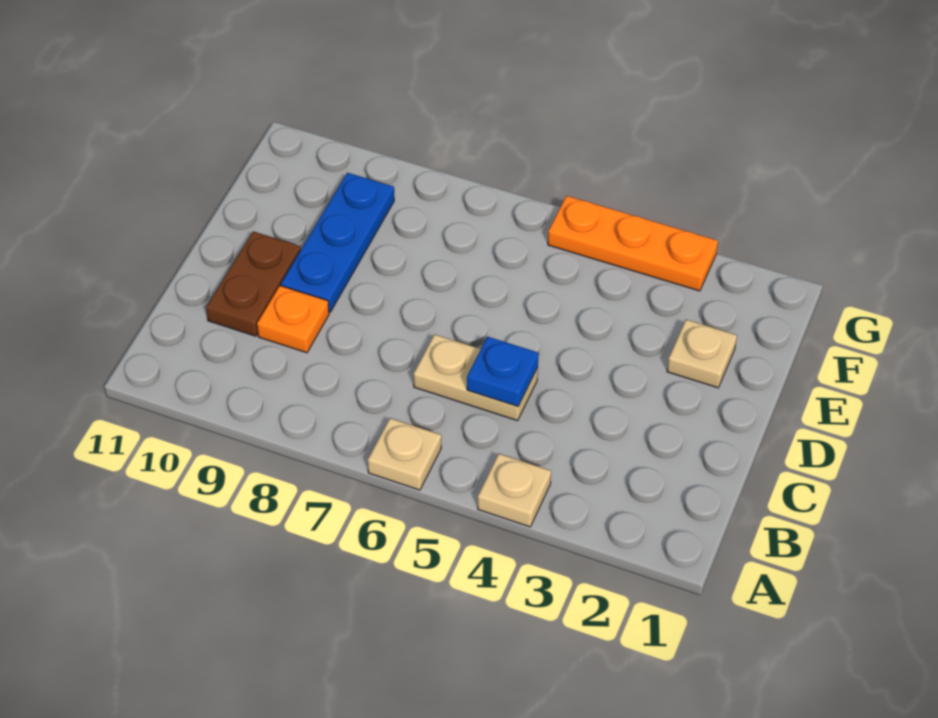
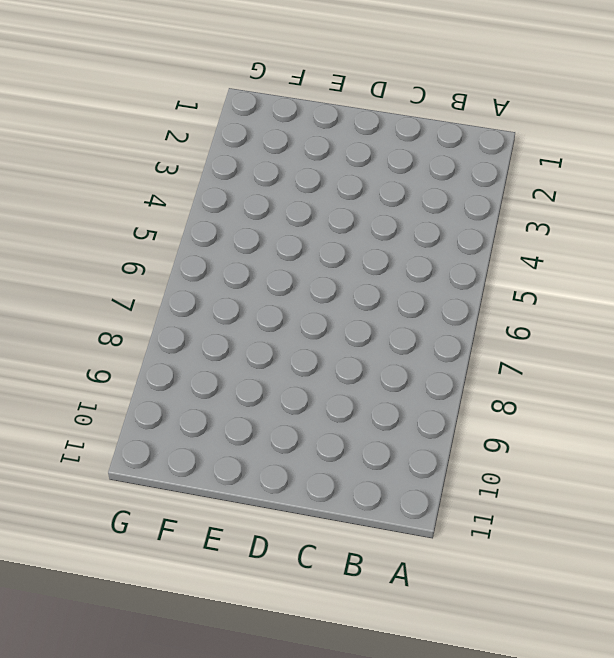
none -> tan 1x1 plate [478,454,551,527]
none -> tan 1x1 plate [368,418,441,490]

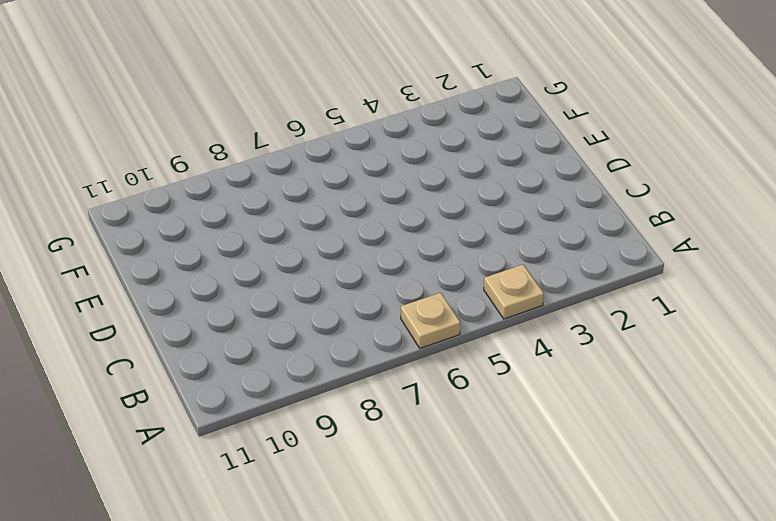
none -> tan 1x2 plate [414,334,538,421]
none -> orange 1x1 plate [257,286,329,353]

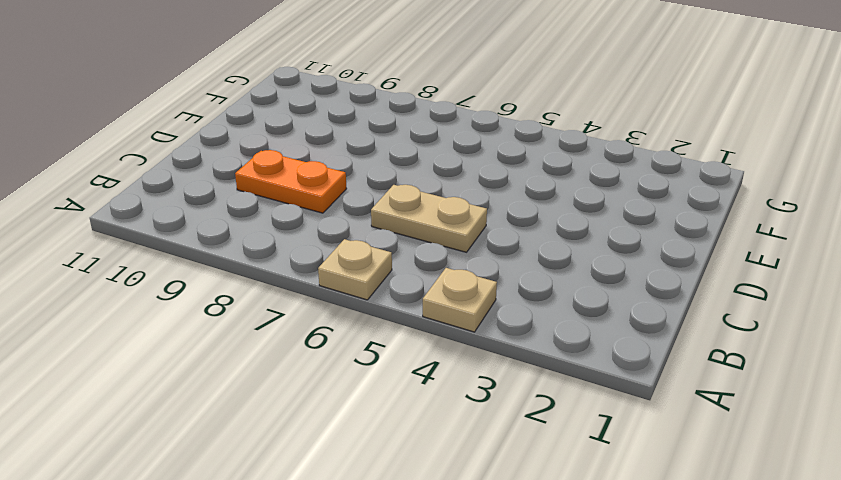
orange 1x2 plate [235,150,347,213] -> orange 1x1 plate [257,286,329,353]
none -> brown 1x2 plate [206,231,301,336]
none -> blue 1x3 plate [281,173,394,313]

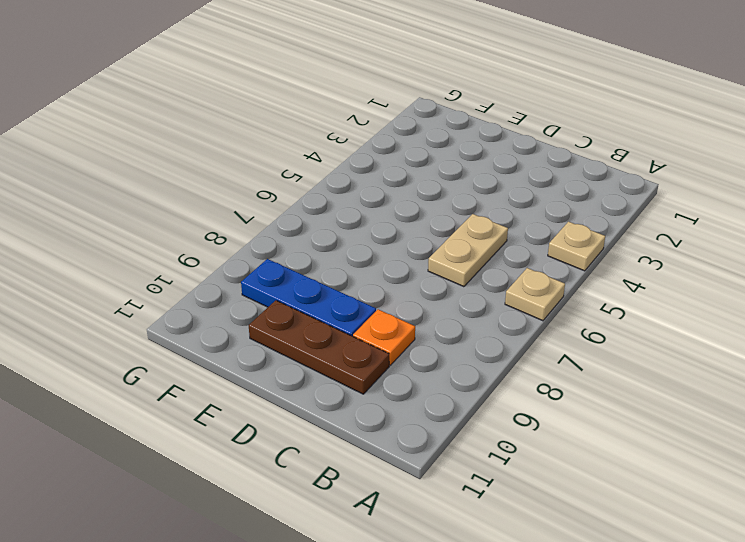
brown 1x3 plate [249,300,389,394] -> brown 1x2 plate [206,231,301,336]
none -> tan 1x1 plate [667,320,737,388]
none -> orange 1x3 plate [548,196,718,291]

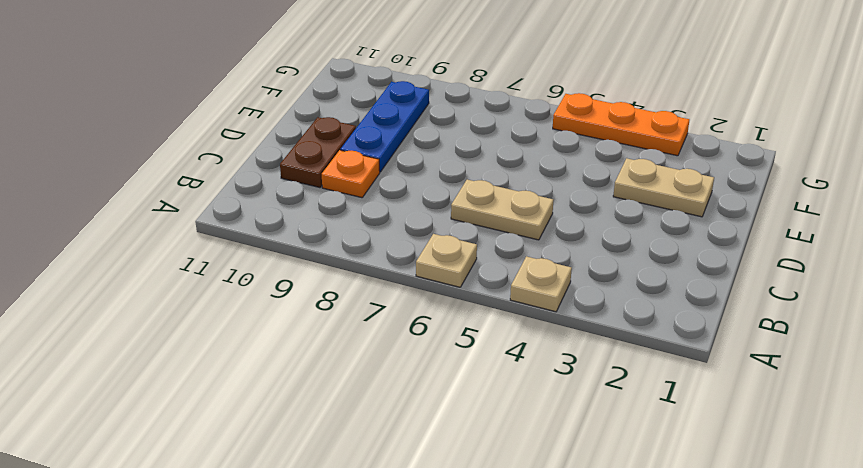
tan 1x2 plate [613,158,714,217] -> tan 1x1 plate [667,320,737,388]
none -> blue 1x1 plate [467,337,539,406]

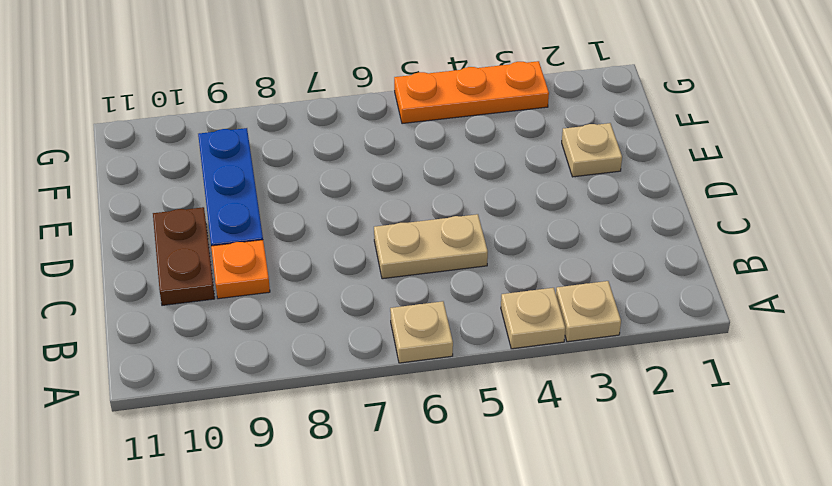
tan 1x1 plate [556,281,621,342] -> none
none -> blue 1x1 plate [467,337,539,406]

